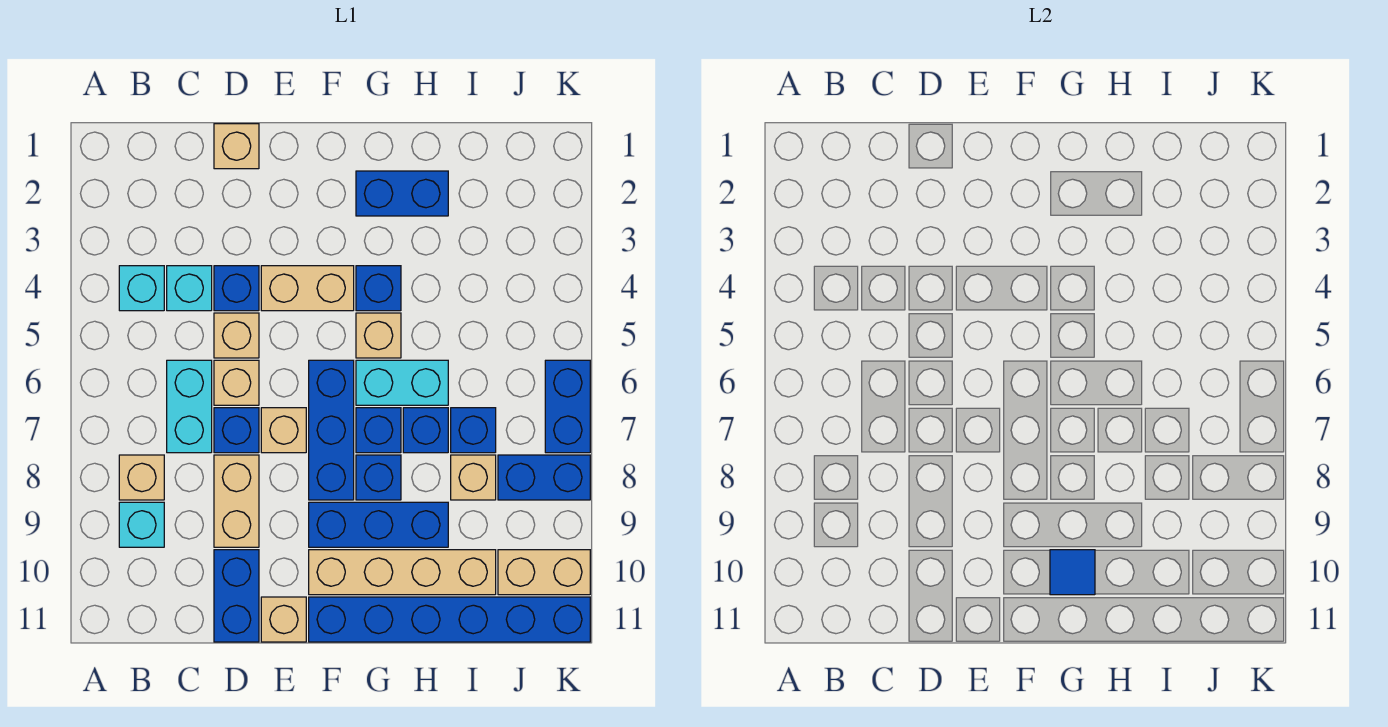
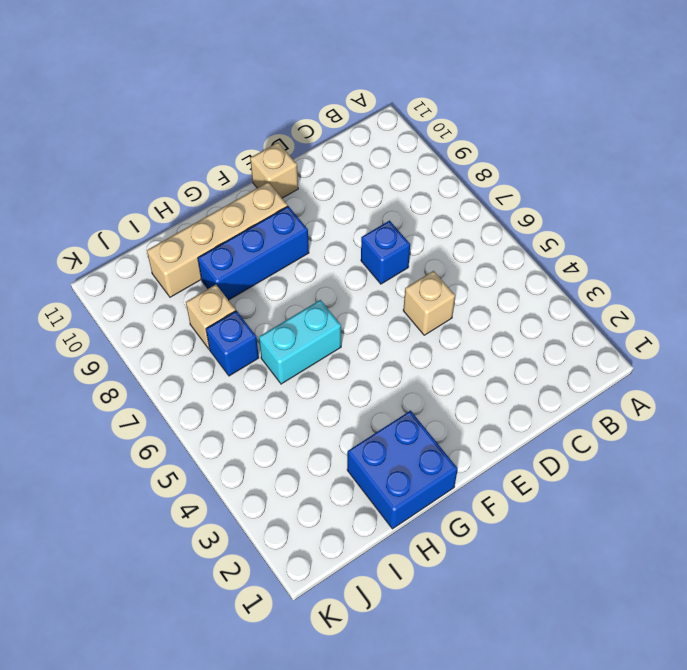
blue 2x2 brick [347,411,458,529] -> blue 1x2 brick [356,171,448,216]
none -> cyan 1x1 brick [119,266,164,311]
none -> tan 1x1 brick [119,455,164,500]
none -> cyan 1x1 brick [119,502,164,547]
none -> cyan 1x1 brick [167,266,212,311]

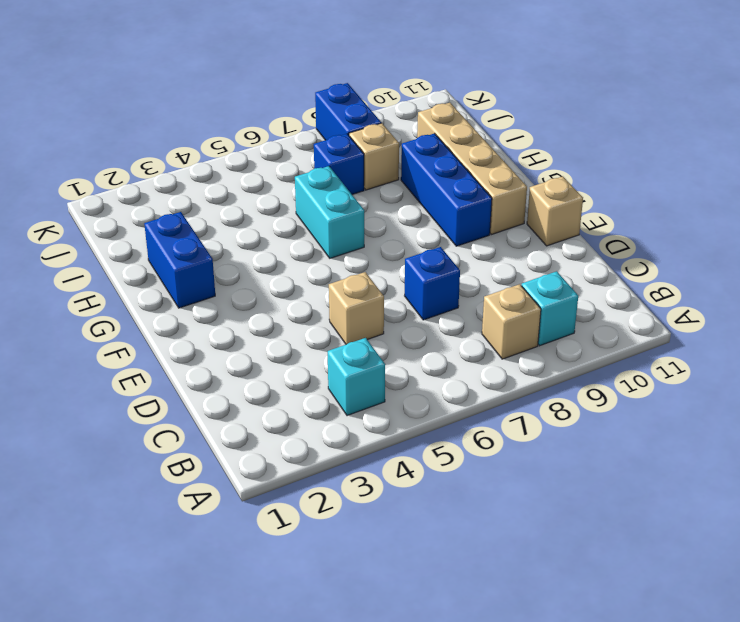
none -> cyan 1x1 brick [167,266,212,311]
none -> cyan 1x2 brick [167,360,212,453]
none -> tan 1x1 brick [214,124,259,169]
none -> blue 1x1 brick [214,266,259,311]

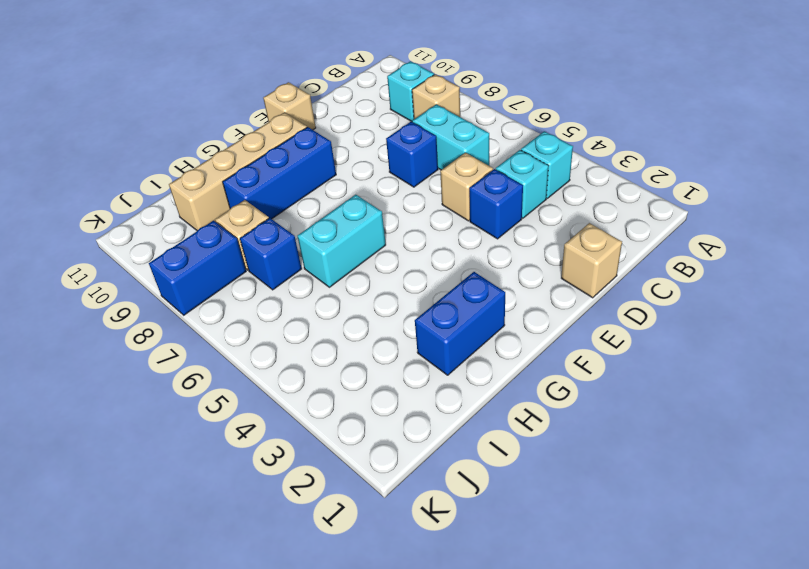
none -> tan 1x1 brick [214,360,259,405]
none -> tan 1x2 brick [214,455,259,547]
none -> blue 1x2 brick [214,550,259,642]
none -> tan 1x2 brick [261,266,354,311]

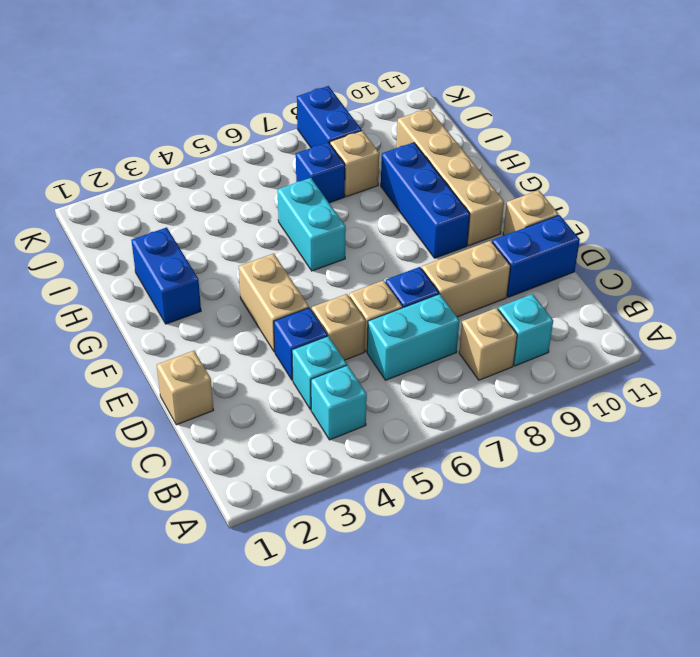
none -> tan 1x1 brick [261,408,306,453]
none -> blue 1x3 brick [309,360,354,500]
none -> blue 1x6 brick [309,597,590,642]
none -> blue 1x1 brick [356,266,401,311]

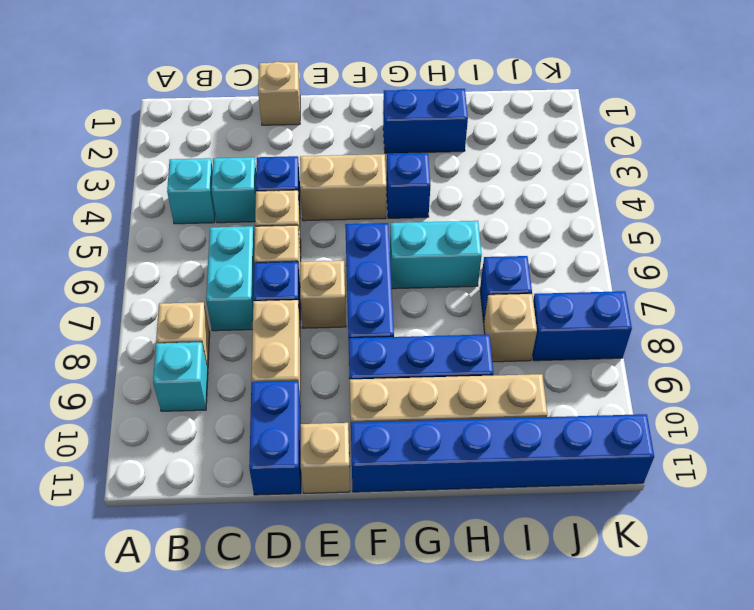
none -> tan 1x1 brick [356,313,401,358]
none -> blue 1x1 brick [356,408,401,453]
none -> blue 1x1 brick [356,455,401,500]
none -> blue 1x1 brick [403,408,448,453]

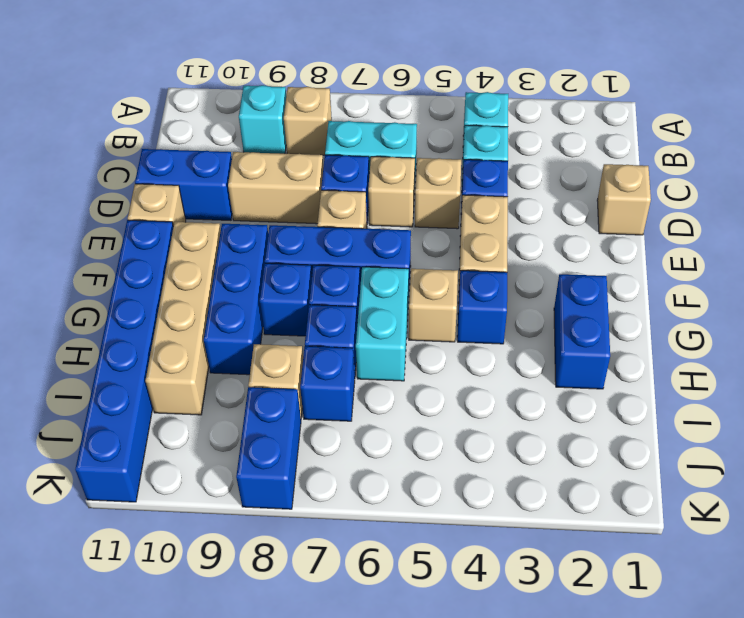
none -> tan 1x2 brick [498,550,590,595]
none -> blue 1x2 brick [545,360,590,453]
none -> blue 1x1 tile [1050,550,1095,595]

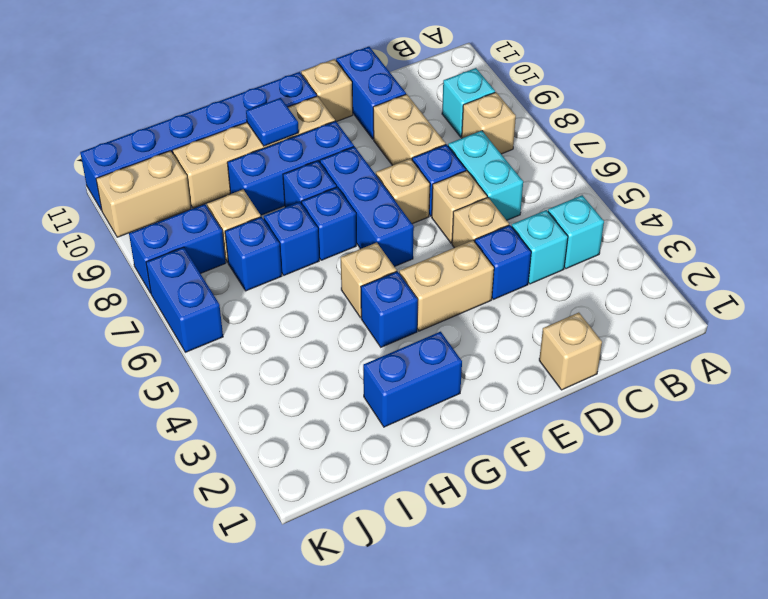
none -> cyan 1x2 brick [356,360,448,405]

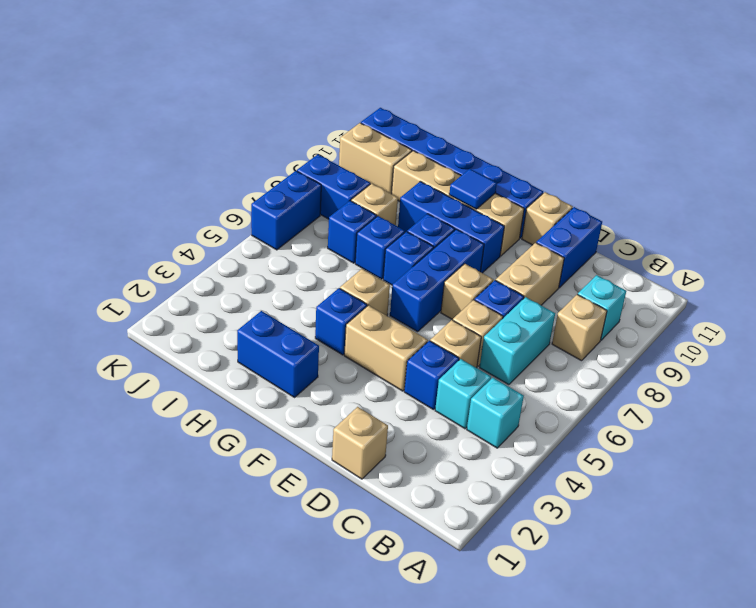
none -> cyan 1x2 brick [356,360,448,405]

